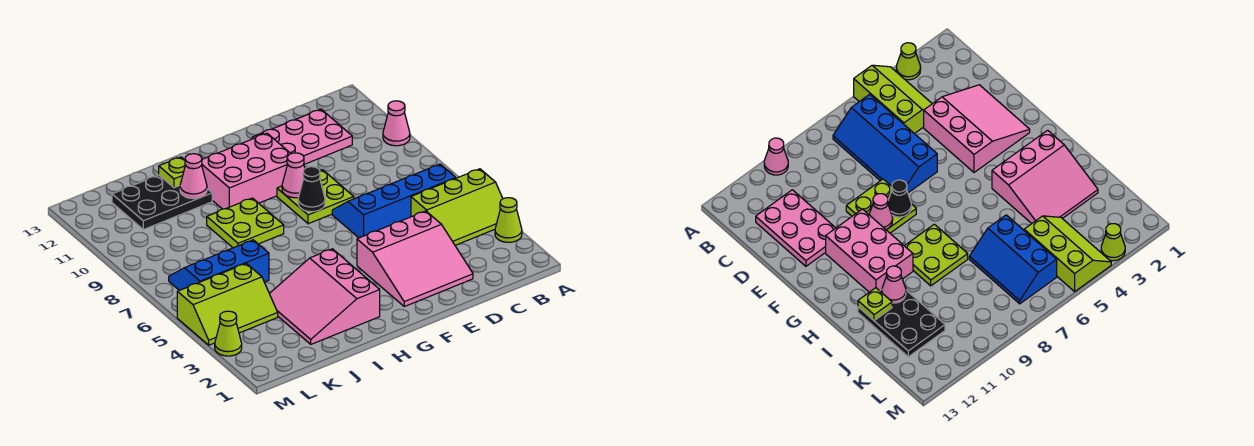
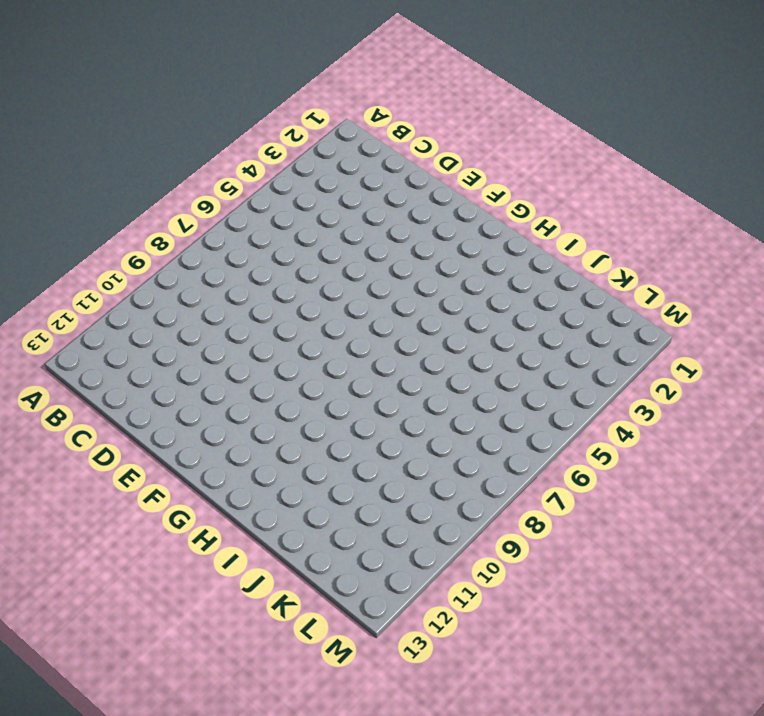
none -> lime 1x1 cone [495,198,522,242]
none -> lime 2x3 slope [411,169,503,245]
none -> pink 1x1 cone [383,101,410,146]

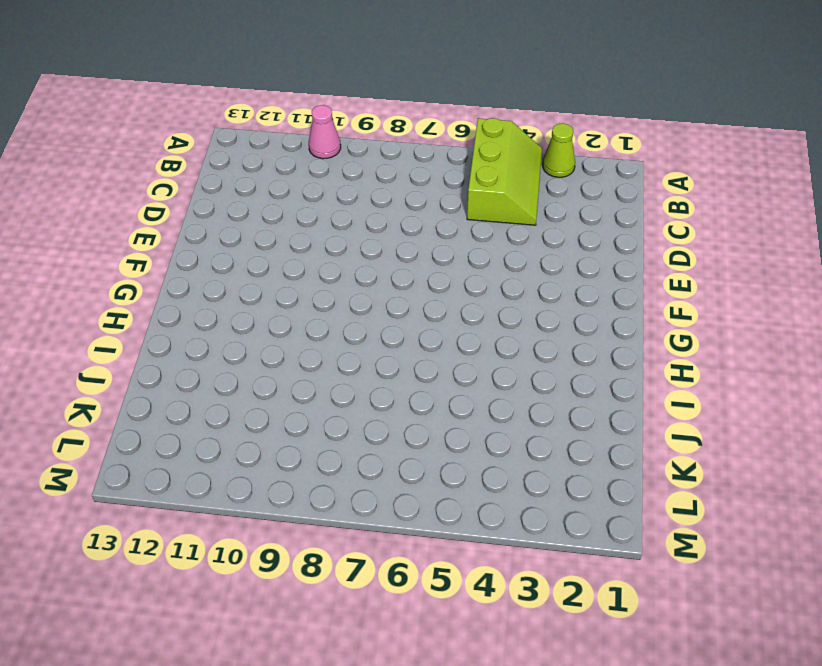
none -> blue 2x4 slope [332,164,456,238]
none -> pink 2x3 plate [252,109,352,164]
none -> pink 3x3 slope [357,211,473,306]

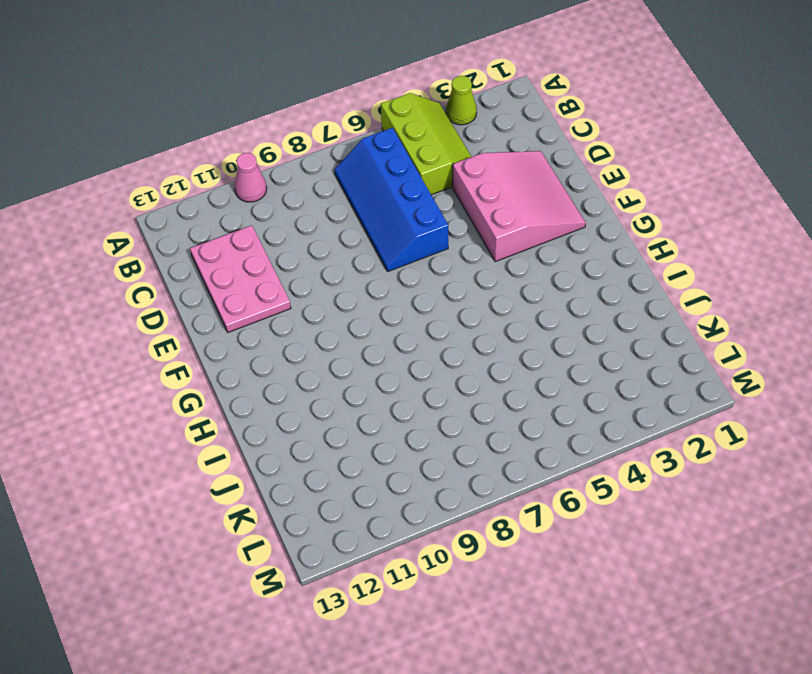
none -> lime 2x2 plate [277,170,354,224]
none -> pink 2x3 brick [202,133,291,209]
none -> pink 3x3 slope [270,249,380,344]

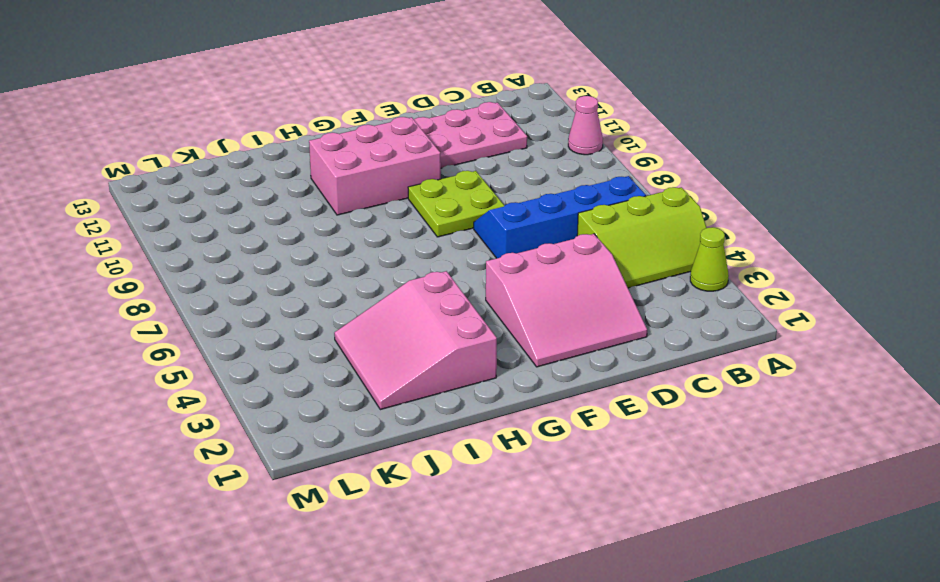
none -> lime 2x2 plate [207,198,284,248]
none -> black 2x3 plate [112,175,212,230]
none -> blue 2x3 slope [169,240,269,290]

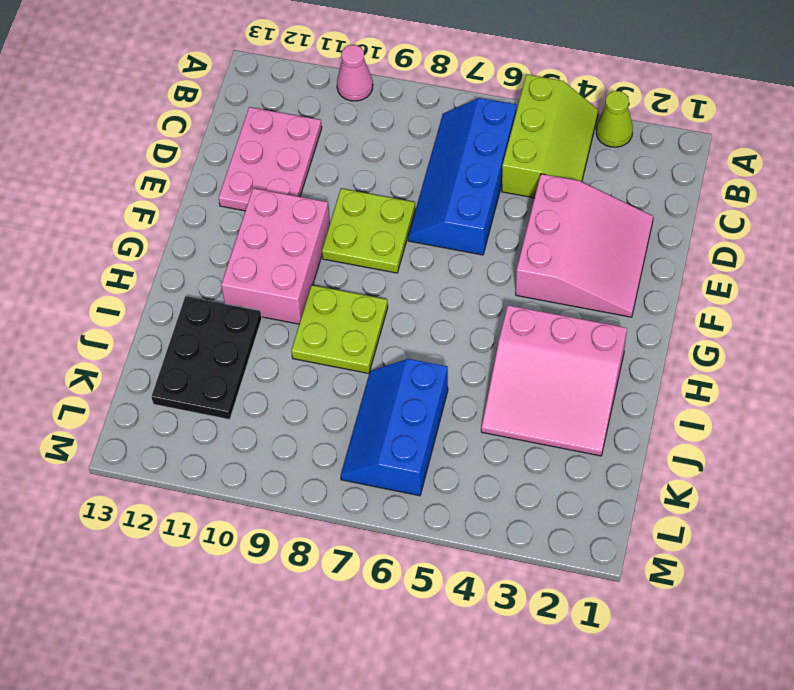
none -> lime 2x3 slope [177,263,278,345]
none -> lime 1x1 cone [215,311,242,356]
none -> black 1x1 cone [298,167,325,212]

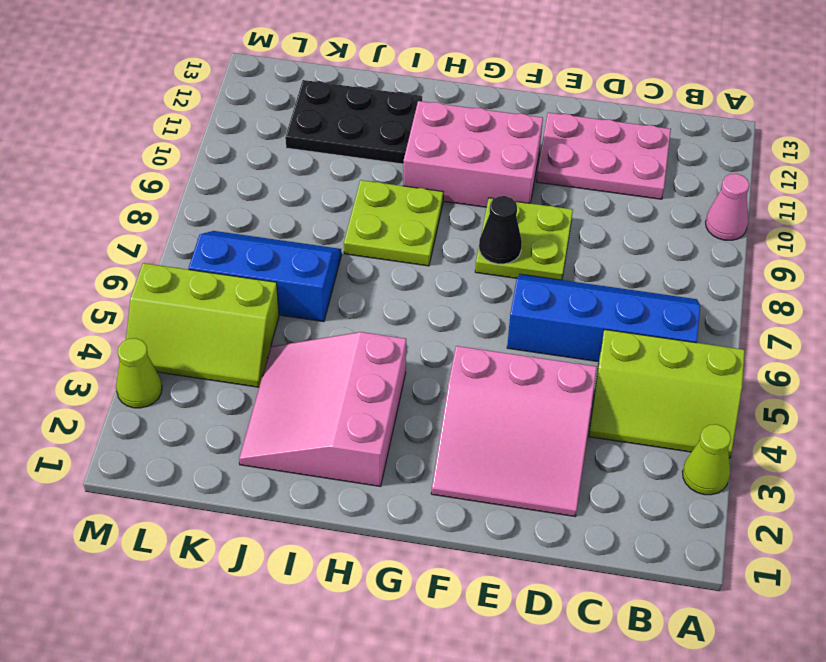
none -> pink 1x1 cone [282,153,305,198]
none -> pink 1x1 cone [180,154,207,199]
none -> lime 1x1 plate [159,157,185,188]

